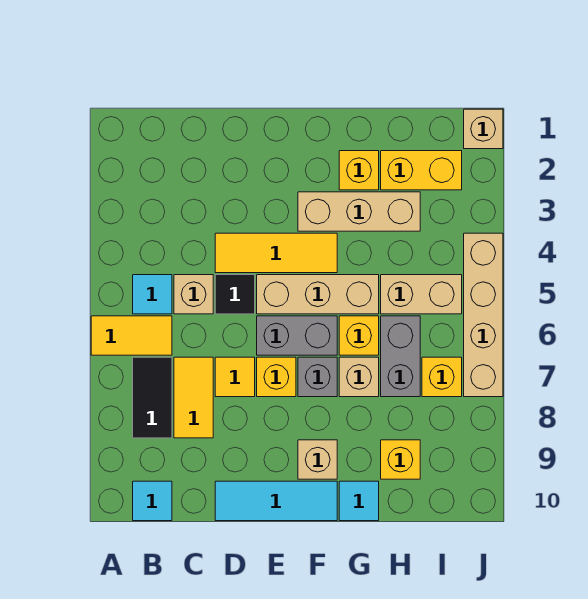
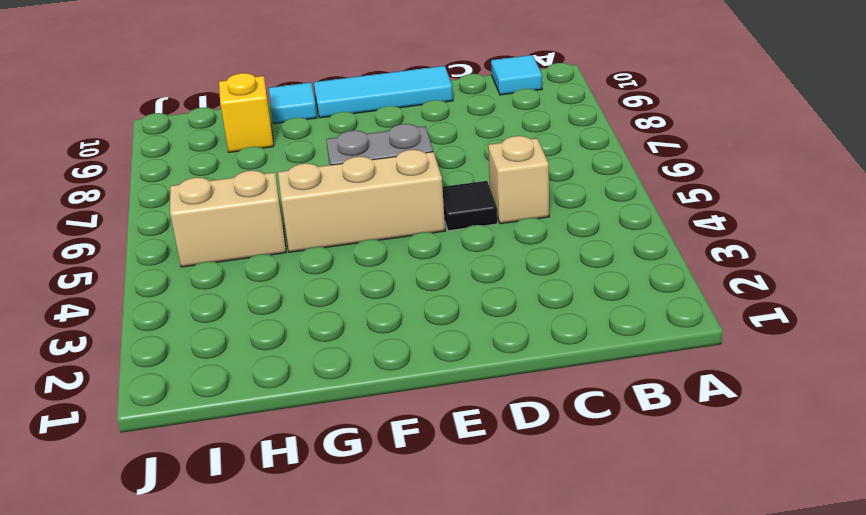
none -> yellow 1x2 tile [91,316,172,355]
none -> cyan 1x1 tile [133,275,172,314]
none -> black 1x2 tile [133,357,172,438]

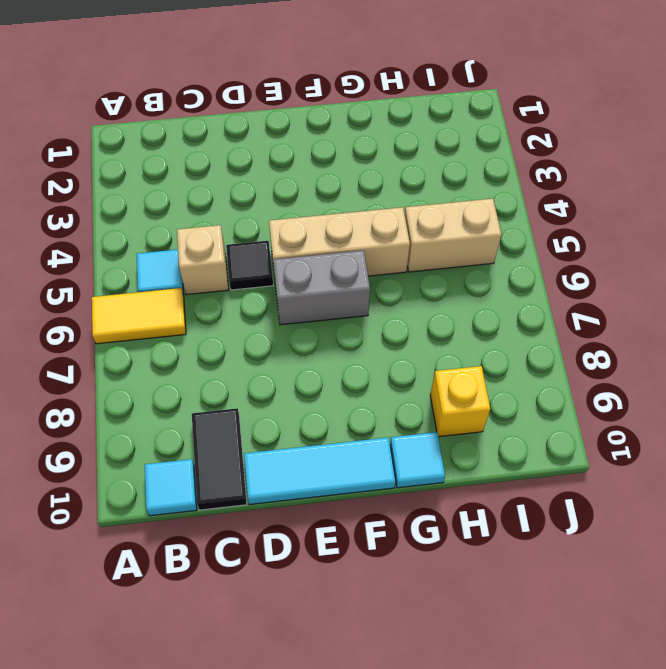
black 1x2 tile [192,408,247,510] -> black 1x2 tile moved to [133,357,172,438]
none -> yellow 1x2 tile [174,357,213,438]
none -> yellow 1x3 tile [215,233,337,273]
none -> yellow 1x1 tile [215,357,255,397]

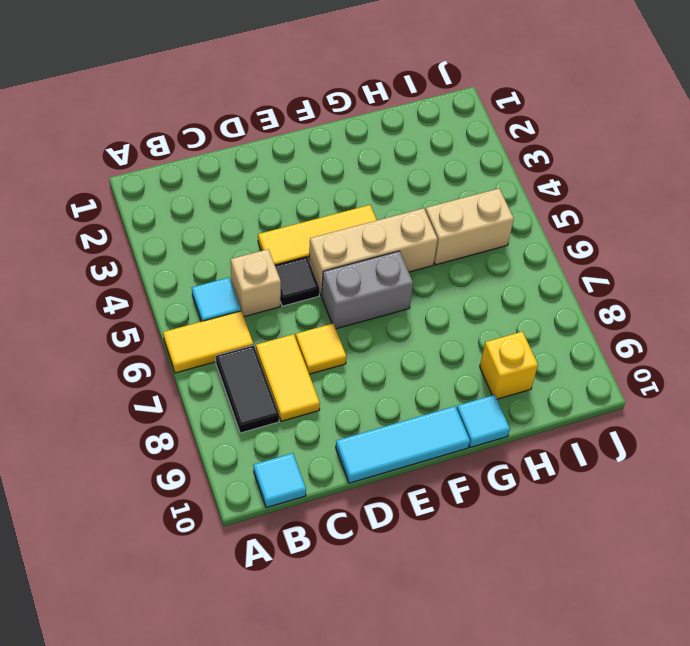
none -> yellow 1x1 brick [257,357,296,397]
none -> tan 1x3 brick [298,192,420,231]
none -> grey 1x1 brick [298,357,337,397]

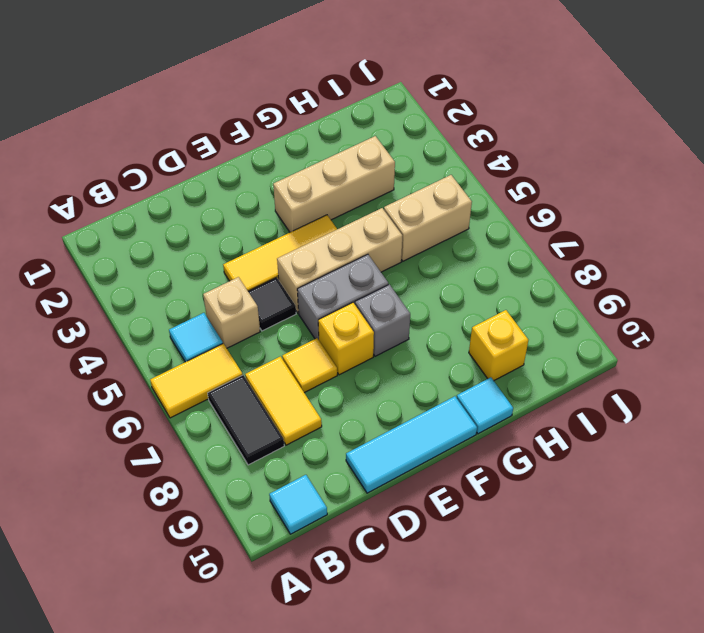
none -> tan 1x1 brick [298,440,337,479]
none -> yellow 1x1 brick [339,151,379,190]
none -> yellow 1x1 brick [339,316,379,355]

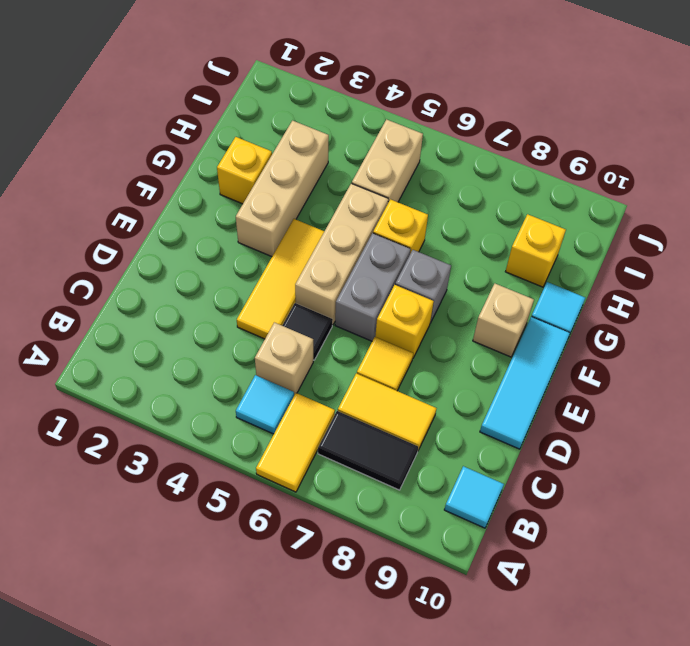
none -> tan 1x1 brick [339,357,379,397]
none -> yellow 1x2 brick [381,151,462,190]
none -> grey 1x2 brick [381,316,420,397]

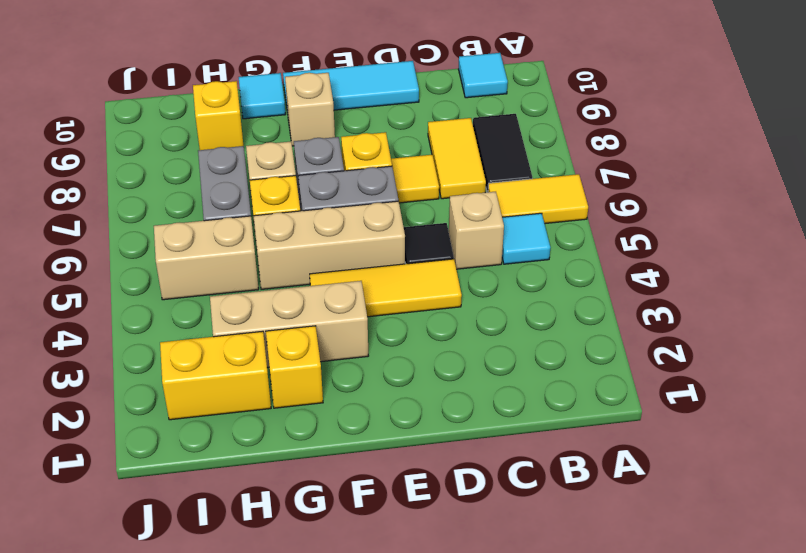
none -> yellow 1x1 brick [422,357,462,397]
none -> tan 1x1 brick [464,109,503,149]
none -> tan 1x4 brick [464,233,503,397]

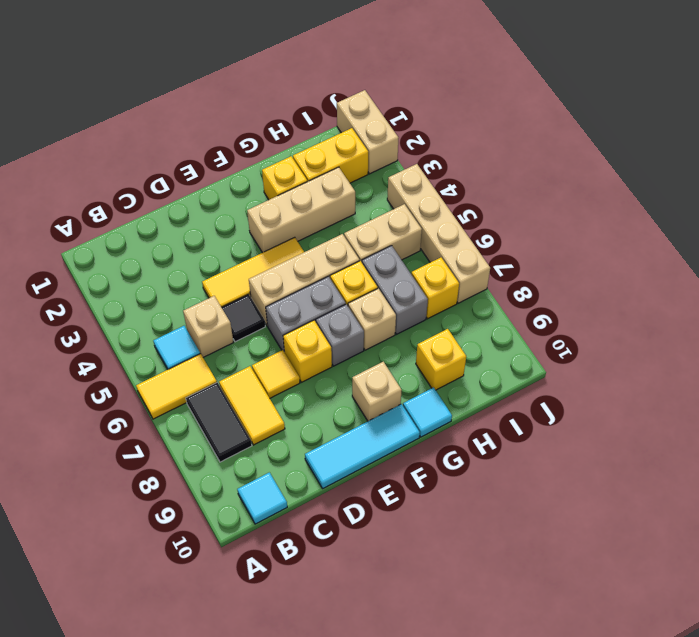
tan 1x2 brick [337,90,398,174] -> tan 1x1 brick [464,109,503,149]

